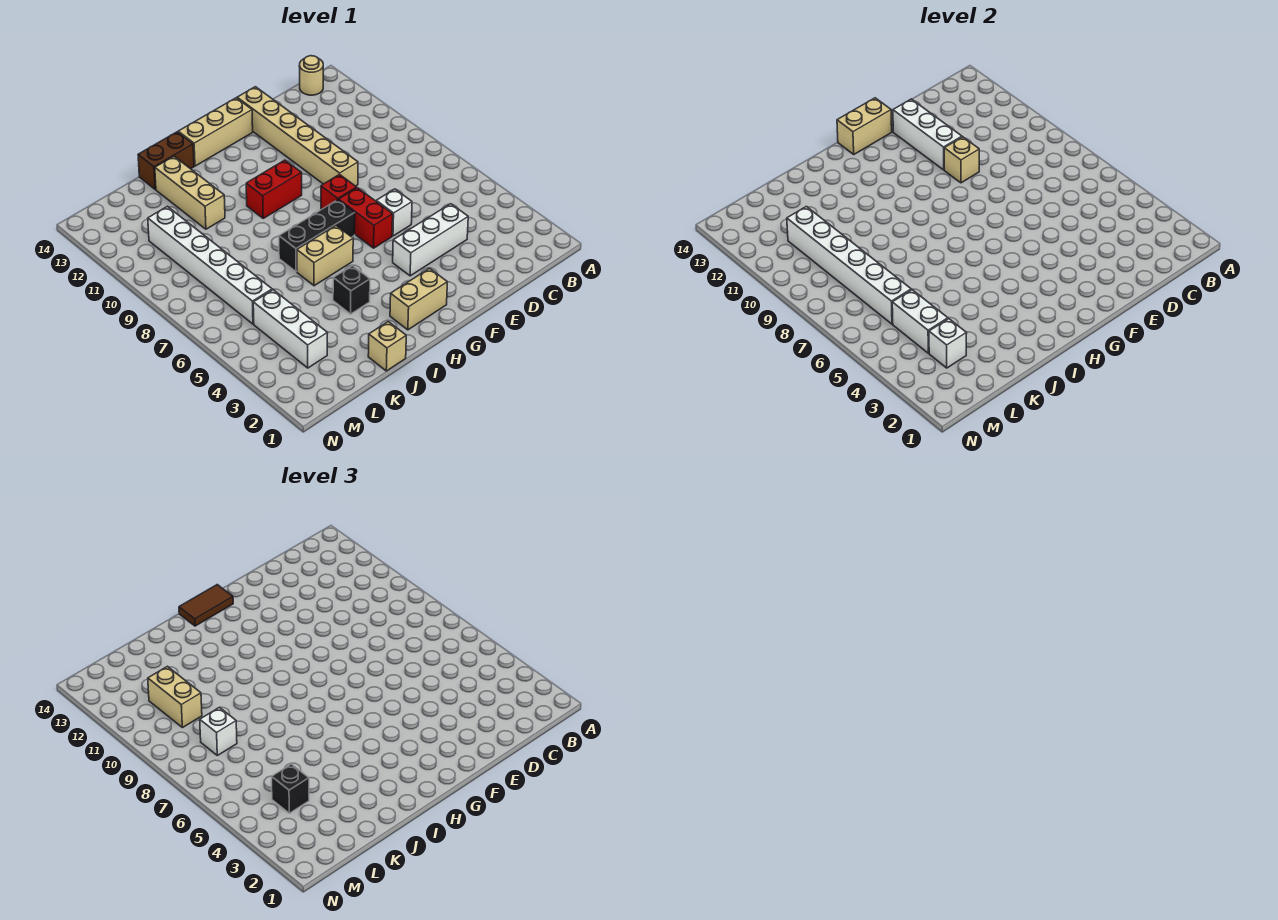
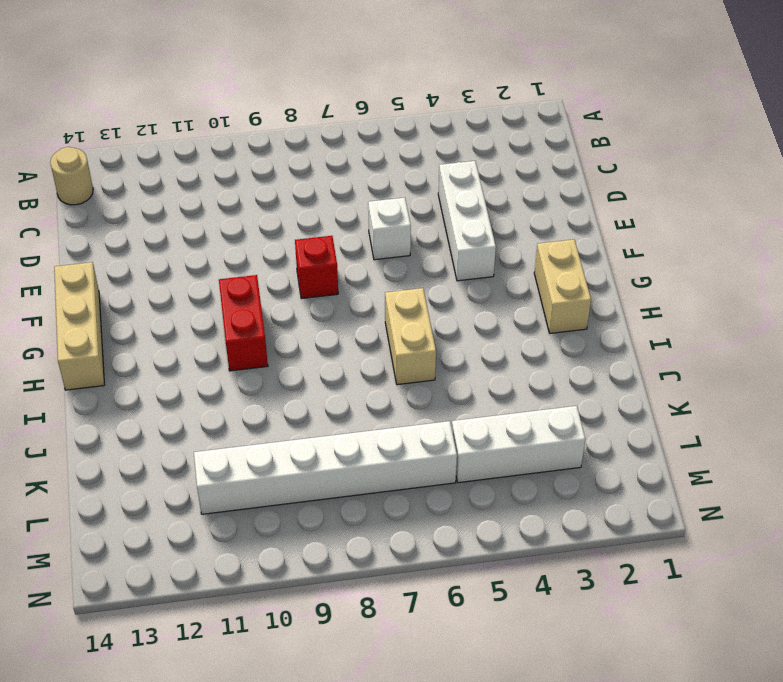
none -> tan 1x6 brick [237,87,358,186]
none -> red 1x2 brick [339,188,393,248]
none -> black 1x3 brick [279,200,355,272]

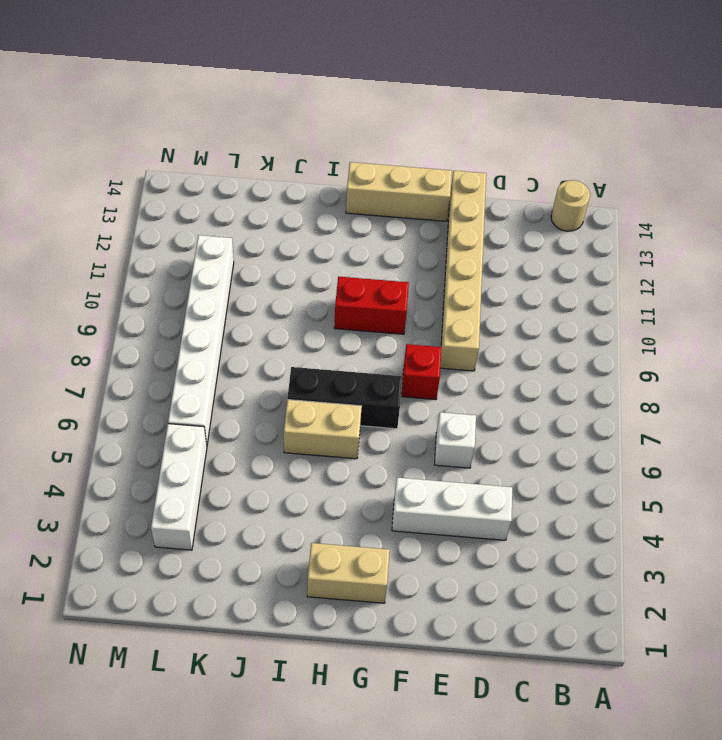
none -> red 1x2 brick [339,188,393,248]
none -> black 1x1 brick [333,265,370,314]
none -> brown 1x2 brick [138,132,194,189]

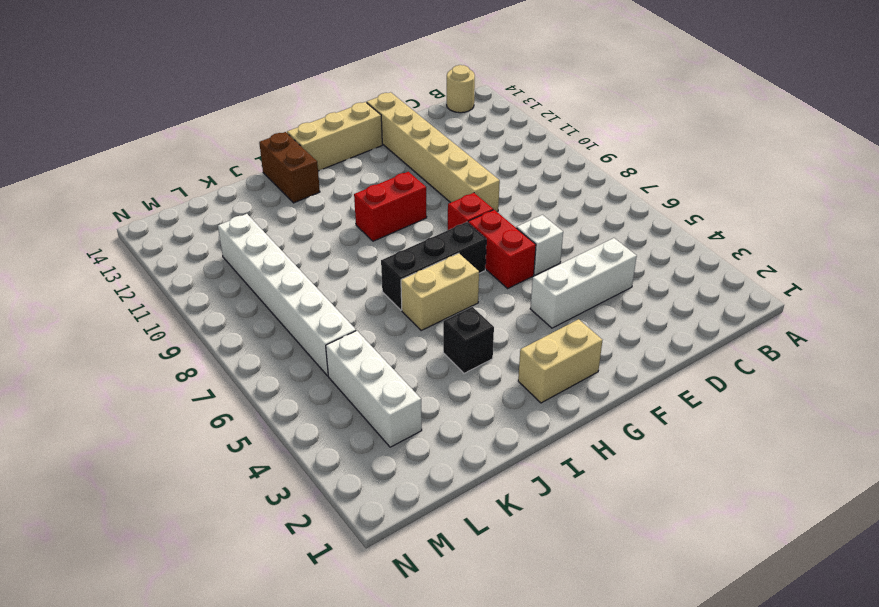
brown 1x2 brick [259,132,320,203] -> brown 1x2 brick turned to [138,132,194,189]
none -> tan 1x1 brick [368,322,406,371]
none -> tan 1x3 brick [155,156,225,229]
none -> tan 1x1 brick [944,137,979,183]

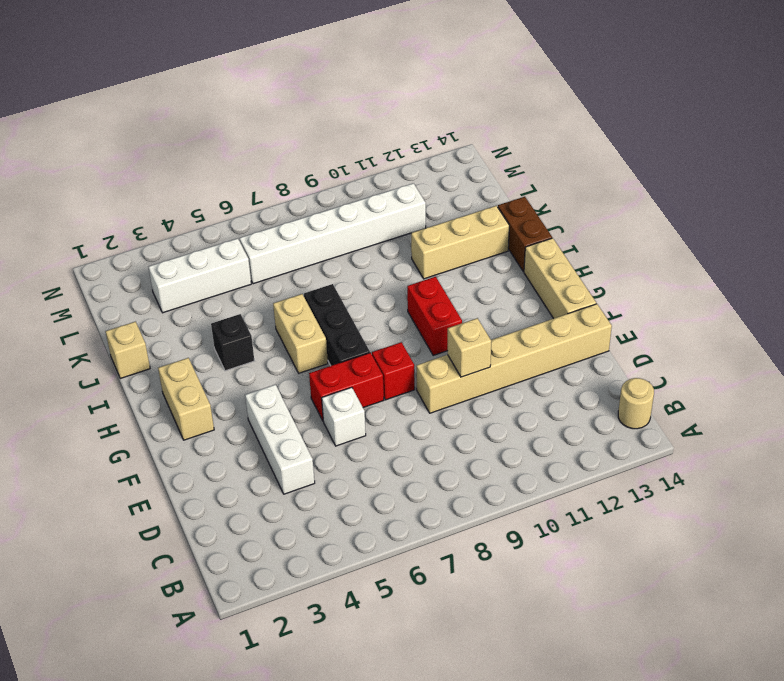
none -> white 1x3 brick [893,99,962,170]
none -> tan 1x2 brick [837,98,892,154]
none -> white 1x1 brick [929,319,967,368]

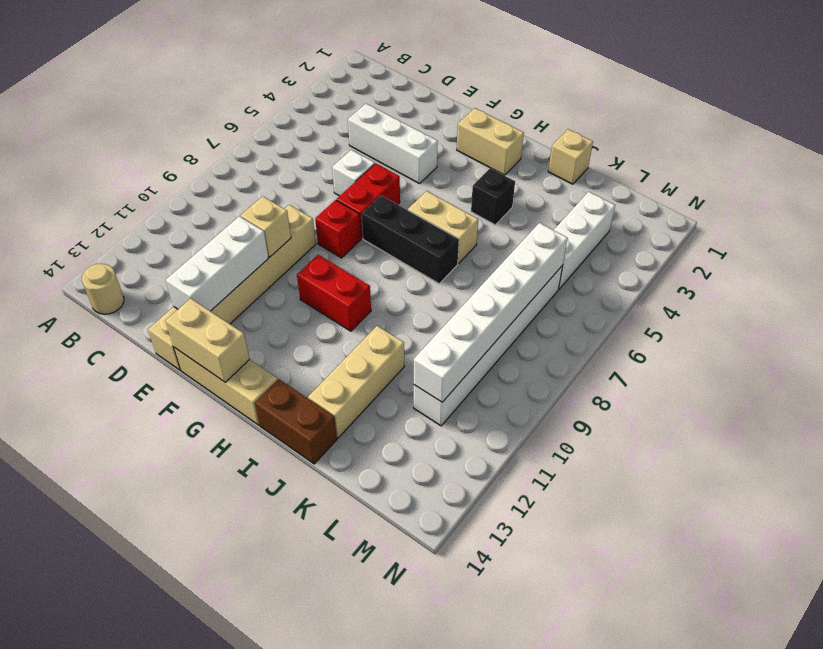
none -> white 1x1 brick [929,319,967,368]
none -> white 1x2 brick [892,290,948,353]
none -> brown 1x2 tile [179,585,233,626]

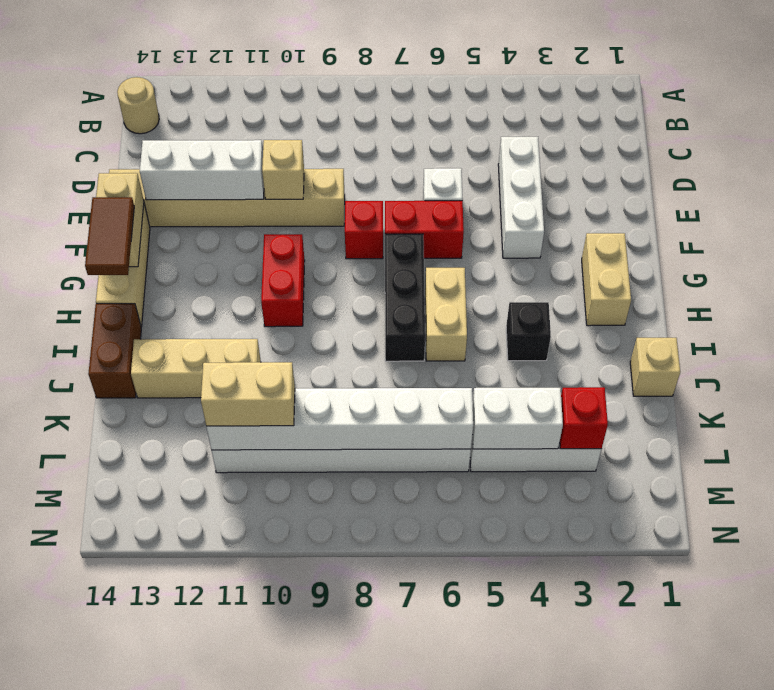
red 1x1 brick [560,387,608,449] -> white 1x1 brick [929,319,967,368]
none -> black 1x1 brick [272,764,309,813]
none -> white 1x1 brick [200,707,237,755]

